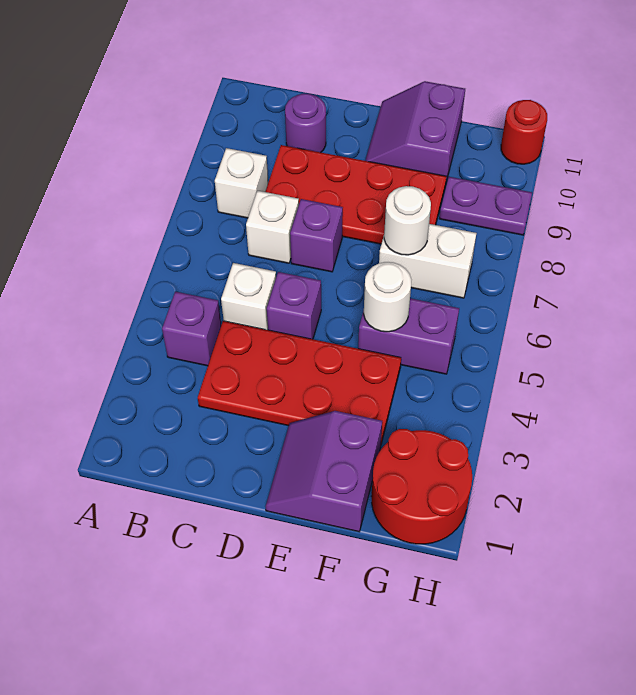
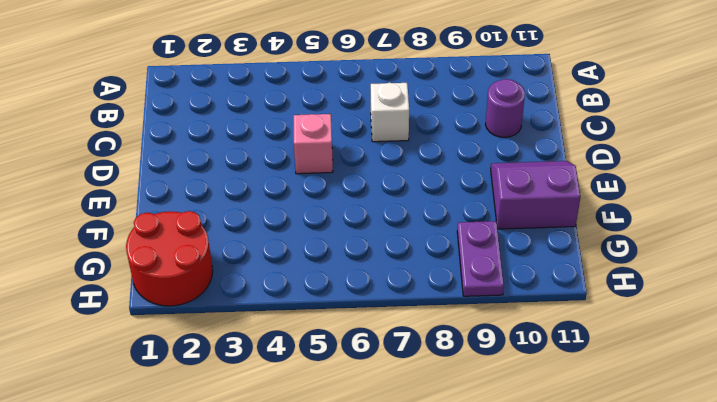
pink 1x1 brick [294,114,333,174] -> purple 1x1 brick [267,272,321,339]
none -> purple 1x1 brick [162,292,221,366]
none -> white 1x1 brick [215,148,268,218]
none -> red 2x4 plate [198,321,401,443]

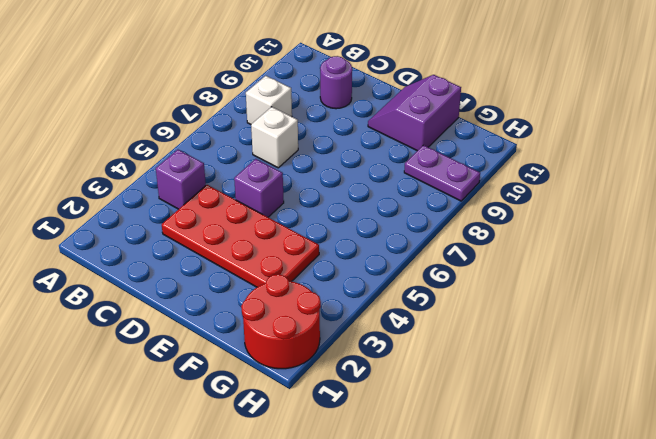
none -> white 1x1 brick [221,263,276,330]
none -> red 2x4 plate [266,145,446,244]
none -> purple 1x1 brick [290,199,343,272]

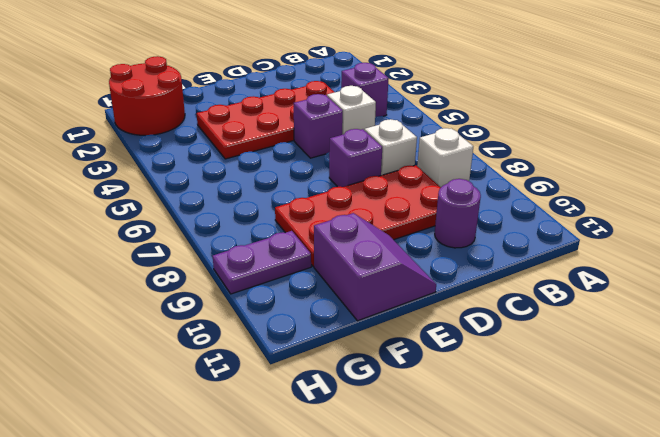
none -> purple 2x2 slope [266,411,382,532]
none -> purple 1x2 brick [358,298,459,374]
none -> white 1x2 brick [379,224,477,298]

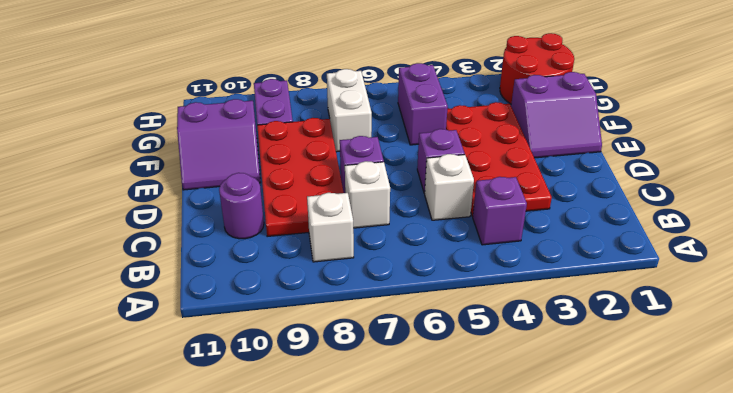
none -> red 1x1 round brick [501,100,547,164]
none -> white 1x1 round brick [364,262,411,332]
none -> white 1x1 round brick [384,186,431,255]

